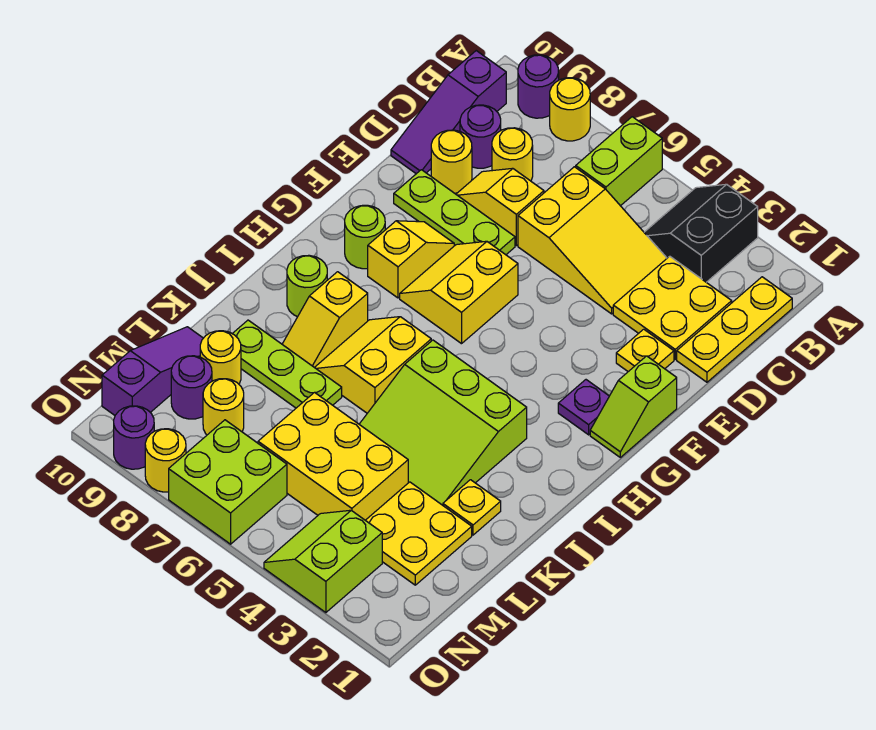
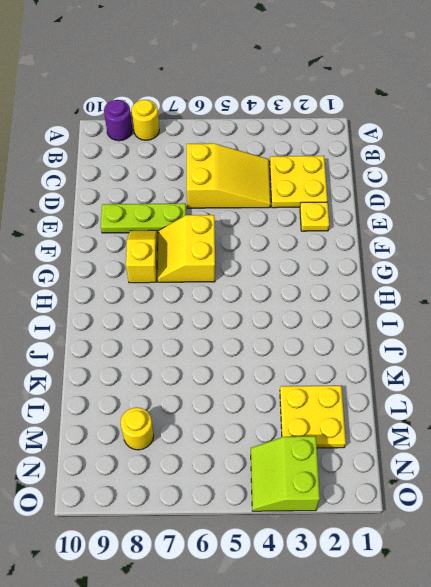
none -> black 2x2 slope [644,184,758,282]
none -> lime 1x2 brick [576,117,662,206]
none -> yellow 1x3 plate [677,277,792,382]
none -> purple 1x3 slope [391,51,506,174]

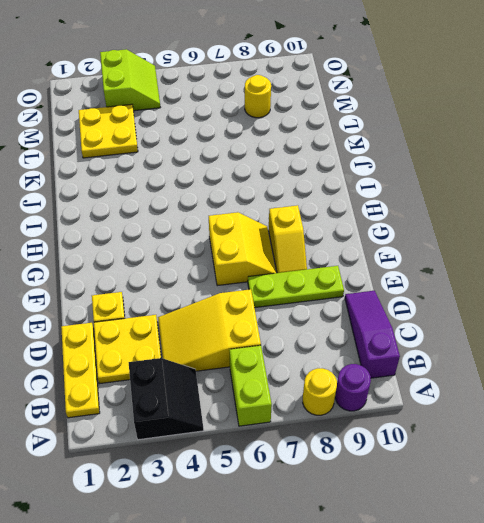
none -> yellow 1x1 round brick [492,128,533,181]
none -> purple 1x1 round brick [460,105,501,168]
none -> yellow 1x2 slope [456,168,544,246]
none -> yellow 1x1 round brick [431,130,472,193]

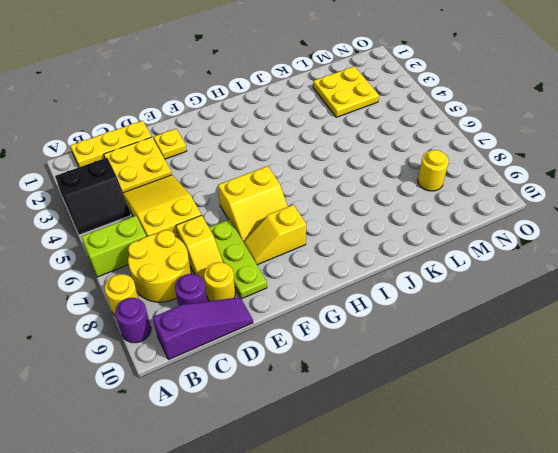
yellow 2x2 round brick [128,230,191,302] -> yellow 1x1 round brick [492,128,533,181]
none -> lime 1x2 slope [590,356,677,457]
none -> purple 1x1 plate [558,380,609,435]
none -> lime 1x1 round brick [345,205,385,269]
none -> lime 3x3 slope [359,340,527,505]

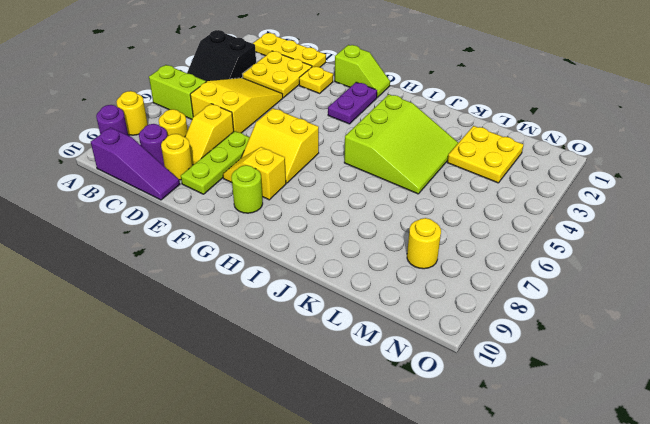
purple 1x2 plate [328,82,377,124] -> purple 1x1 plate [558,380,609,435]
none -> yellow 2x2 slope [314,317,431,413]
none -> yellow 1x2 slope [282,272,368,367]
none -> lime 1x1 round brick [287,255,327,317]
none -> yellow 1x1 plate [443,480,501,535]

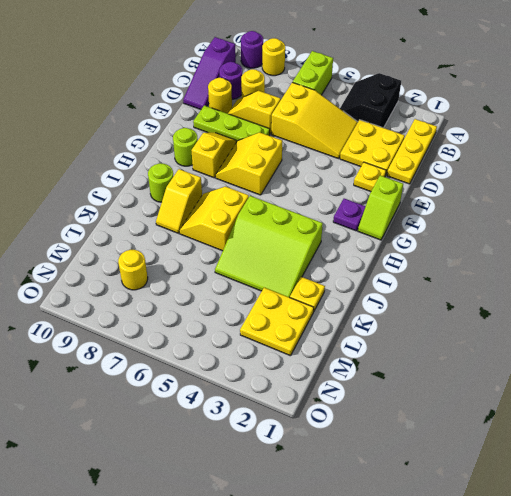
none -> lime 1x3 plate [232,320,342,408]
none -> yellow 2x3 brick [258,392,408,520]
none -> yellow 1x1 round brick [200,331,241,384]
none -> purple 1x3 slope [102,327,203,415]

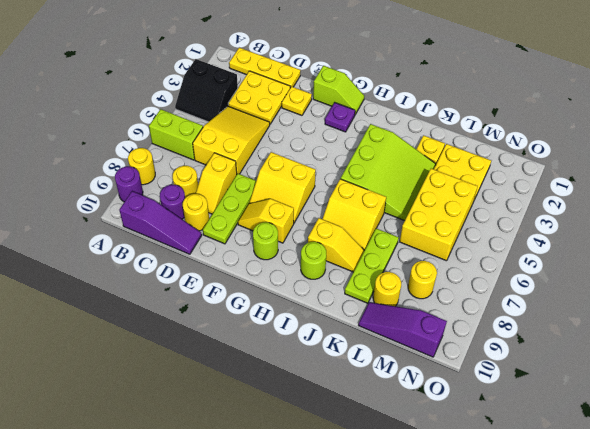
none -> purple 1x1 round brick [171,356,212,419]
none -> lime 2x2 slope [264,510,382,613]
none -> lime 2x2 brick [169,420,287,544]
none -> yellow 1x1 round brick [145,429,186,492]

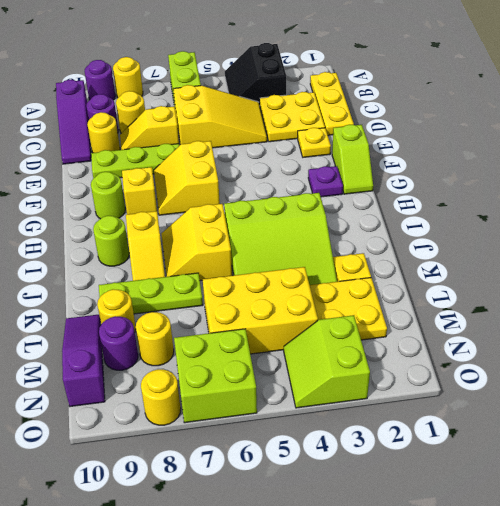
none -> purple 1x1 round brick [114,406,154,469]

